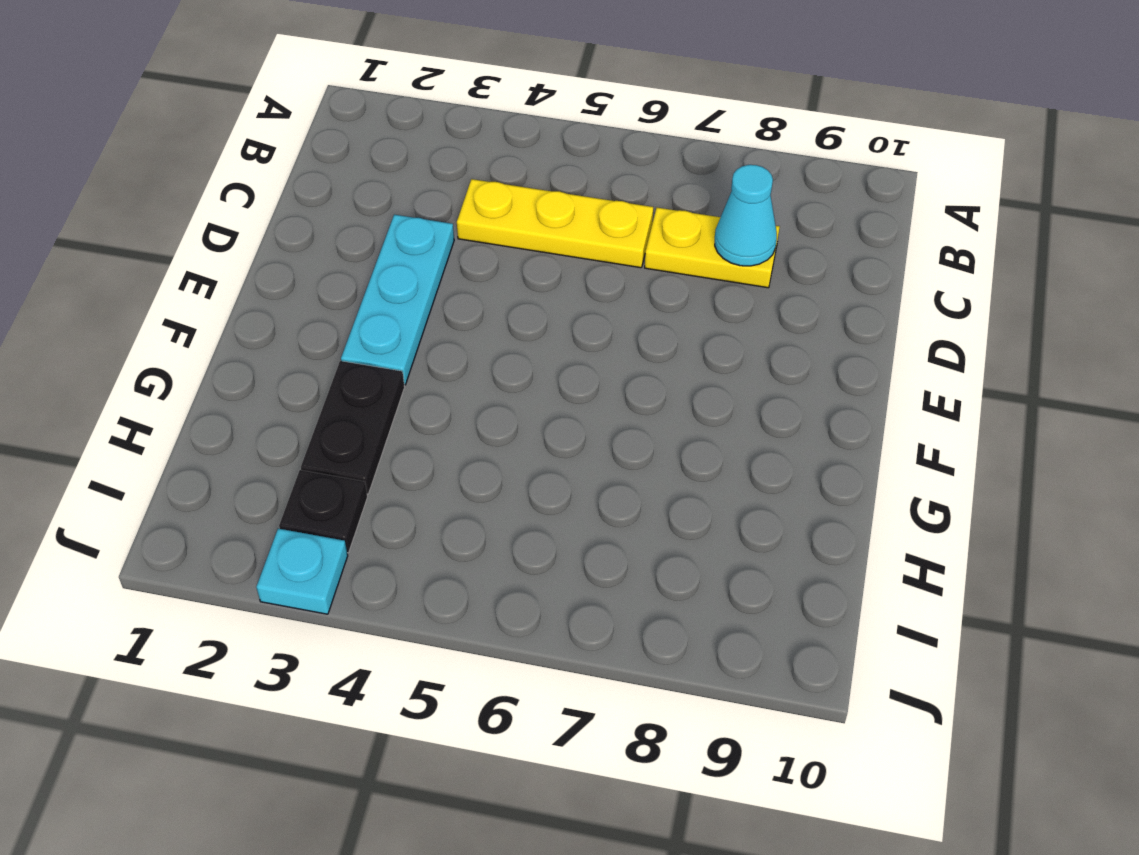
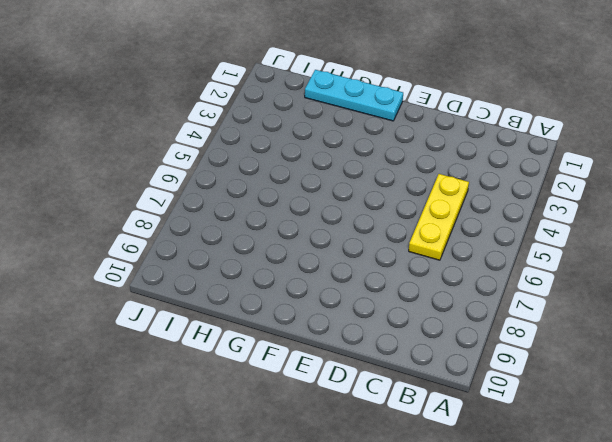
cyan 1x3 plate [305,70,403,121] -> cyan 1x3 plate moved to [341,215,454,385]
none -> yellow 1x2 plate [645,208,780,288]
none -> black 1x2 plate [301,361,405,494]

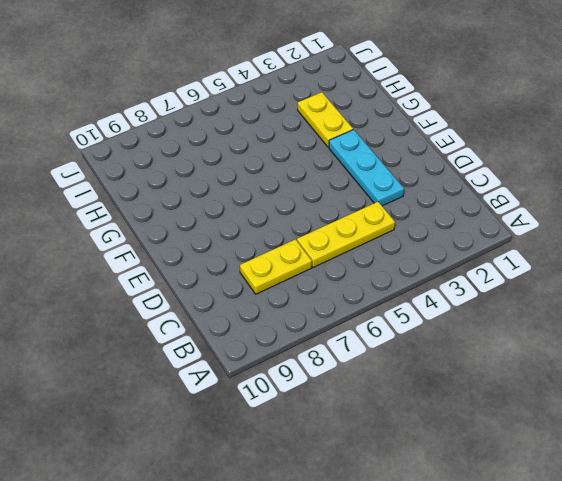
yellow 1x2 plate [298,92,353,147] -> black 1x2 plate [301,361,405,494]
none -> black 1x1 plate [279,470,368,553]
none -> cyan 1x1 plate [256,529,348,614]

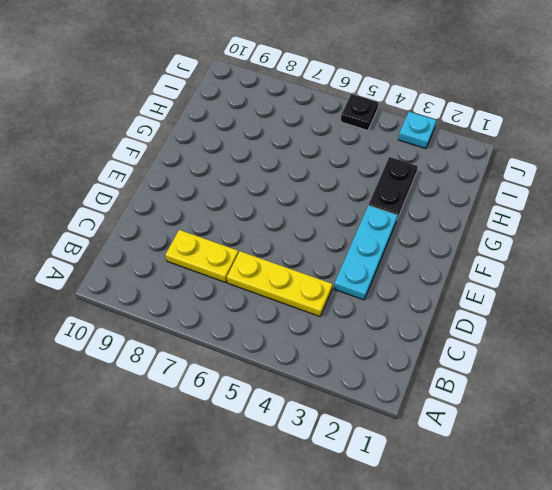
black 1x1 plate [341,94,378,130] -> black 1x1 plate moved to [279,470,368,553]
none -> cyan 1x1 cone [715,165,777,266]

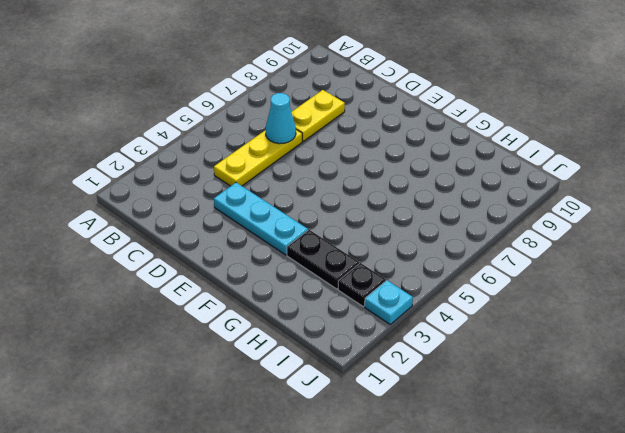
cyan 1x1 cone [266,93,296,144] -> cyan 1x1 cone moved to [715,165,777,266]

